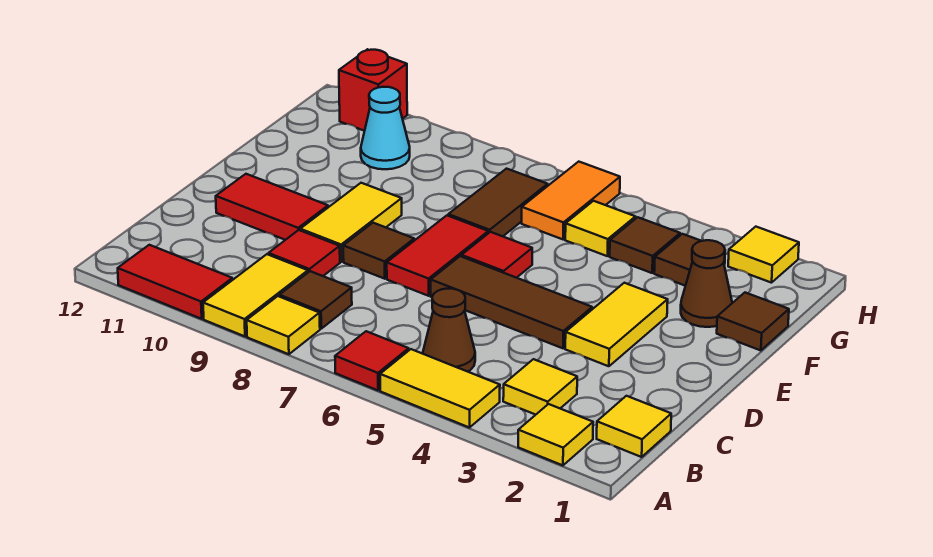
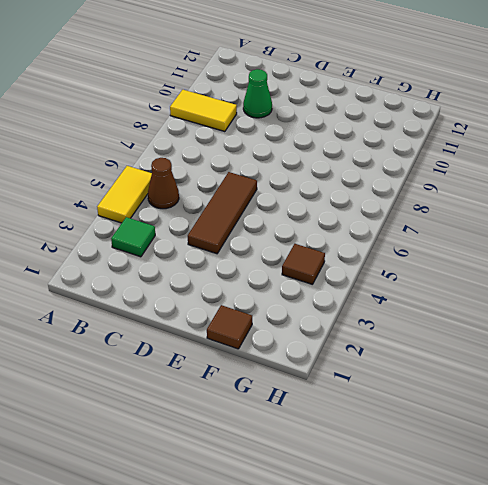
green 1x1 tile [111,217,155,257] -> yellow 1x1 tile [503,359,577,415]
green 1x1 cone [243,69,272,118] -> none
none -> yellow 1x1 tile [518,404,593,465]
none -> red 1x1 tile [335,331,409,390]
none -> yellow 1x1 tile [247,296,320,354]

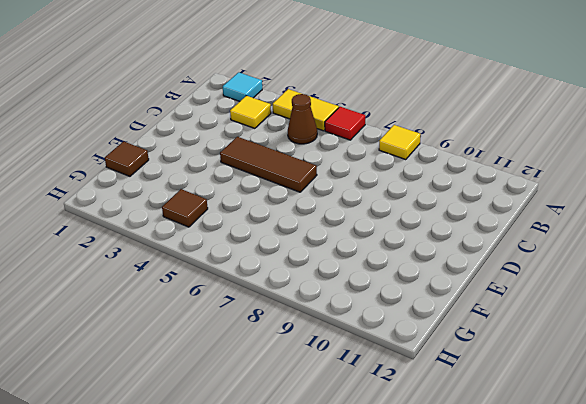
cyan 1x1 tile [223,72,262,102] -> yellow 1x1 tile [518,404,593,465]
none -> yellow 1x2 tile [203,254,308,336]
none -> red 1x2 tile [118,245,232,319]
none -> yellow 1x1 tile [597,396,671,457]

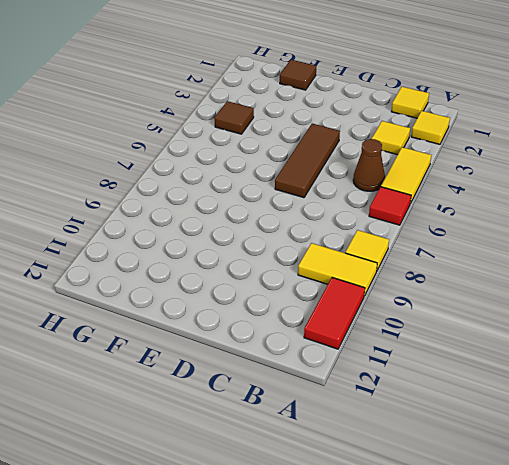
none -> brown 1x1 tile [279,271,352,329]
none -> red 1x1 tile [268,230,340,276]
none -> yellow 1x2 tile [565,283,668,366]

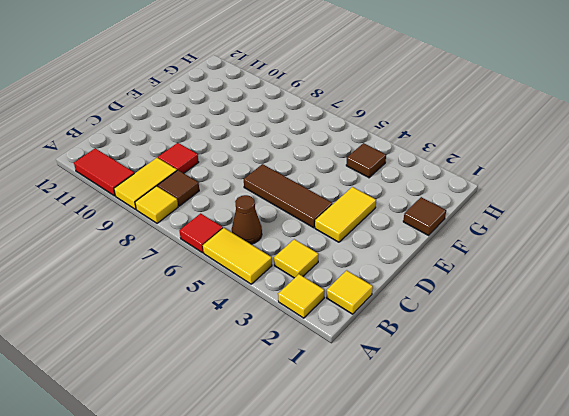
none -> red 1x2 tile [387,216,488,296]
none -> brown 1x1 tile [343,223,414,279]
none -> yellow 1x2 tile [300,183,402,262]

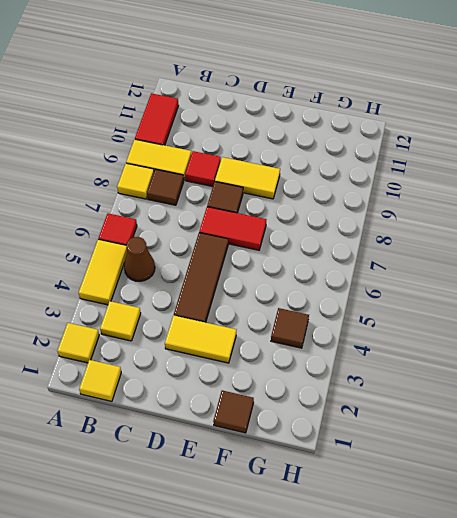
none -> red 1x2 tile [216,174,328,240]
none -> red 1x1 tile [462,232,532,278]
none -> brown 1x1 cone [681,240,732,327]

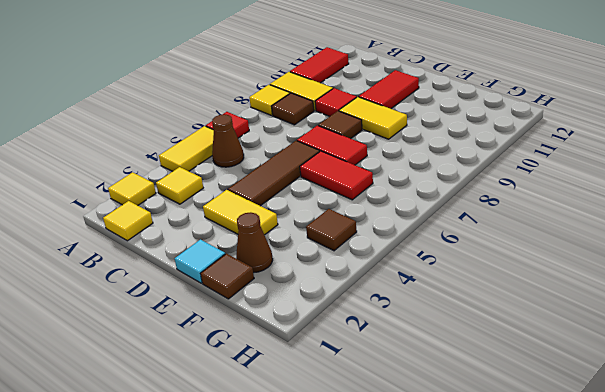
cyan 1x1 tile [175,240,225,283] -> none
red 1x2 tile [300,151,373,200] -> red 1x1 tile [462,232,532,278]
none -> brown 1x2 tile [448,169,548,236]
none -> brown 1x1 tile [654,234,725,286]
none -> yellow 1x1 tile [565,201,635,256]

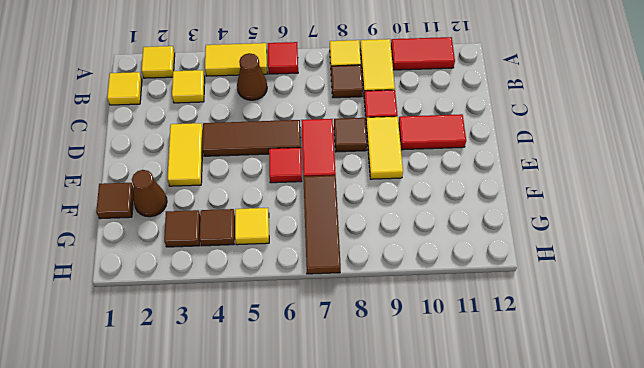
brown 1x3 tile [303,175,341,274] -> brown 1x2 tile [448,169,548,236]
none -> orange 1x2 tile [522,162,620,239]
none -> cyan 1x1 cone [361,87,410,169]
none -> yellow 1x1 tile [728,227,799,283]

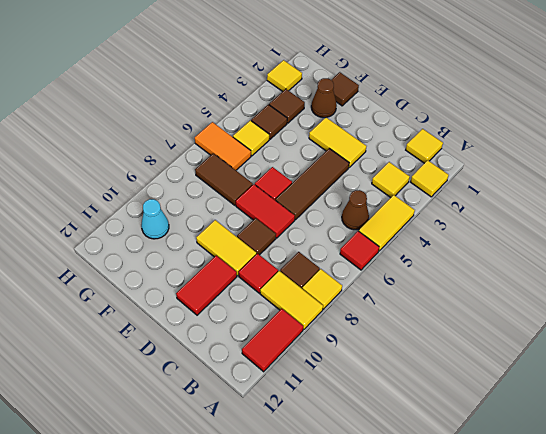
none -> red 1x1 brick [339,49,407,131]

